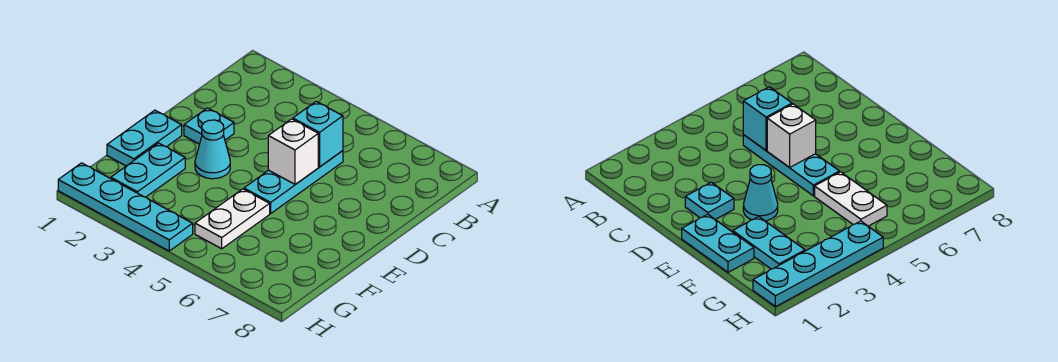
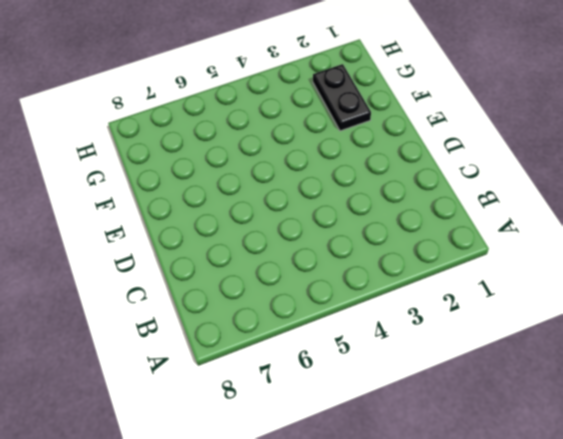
black 1x2 plate [313,64,371,131] -> cyan 1x2 plate [111,143,185,197]
none -> cyan 1x3 plate [244,151,343,214]
none -> cyan 1x1 plate [184,108,234,144]

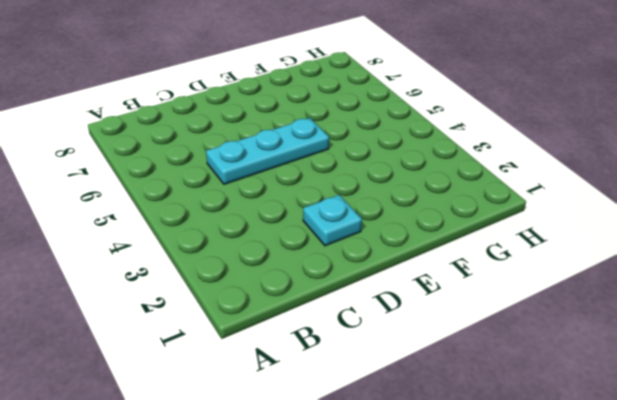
none -> cyan 1x2 plate [107,110,182,166]
none -> cyan 1x1 cone [195,120,230,179]

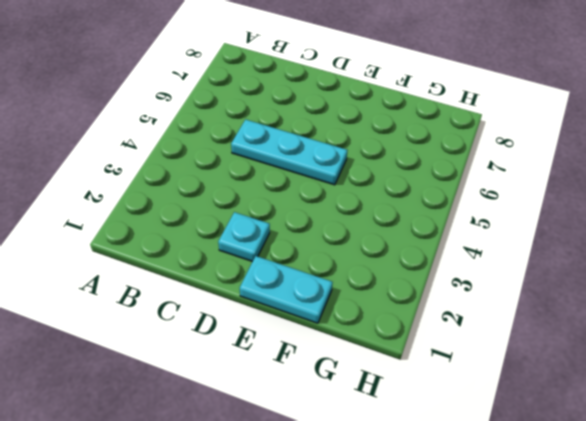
none -> cyan 1x1 cone [195,120,230,179]
none -> cyan 1x2 plate [111,143,185,197]

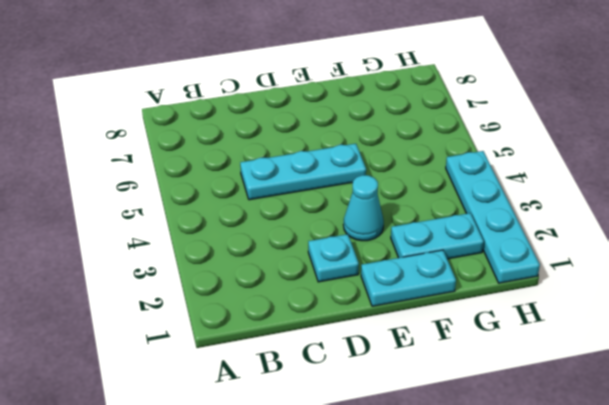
none -> white 1x2 plate [195,189,270,249]
none -> cyan 1x1 brick [293,101,343,167]

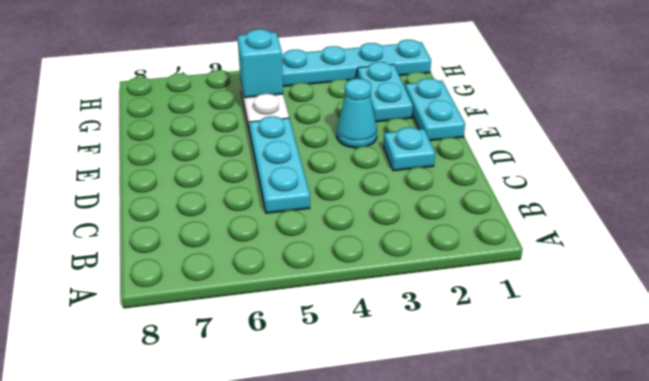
cyan 1x1 brick [238,29,283,98] -> cyan 1x1 brick moved to [293,101,343,167]
none -> white 1x1 brick [268,119,318,184]

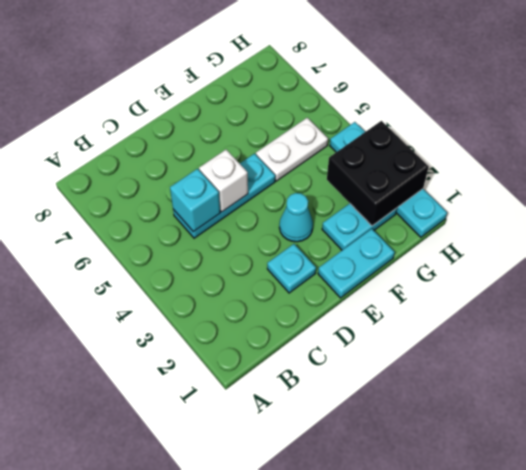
black 2x2 brick [327,121,429,226] -> none

